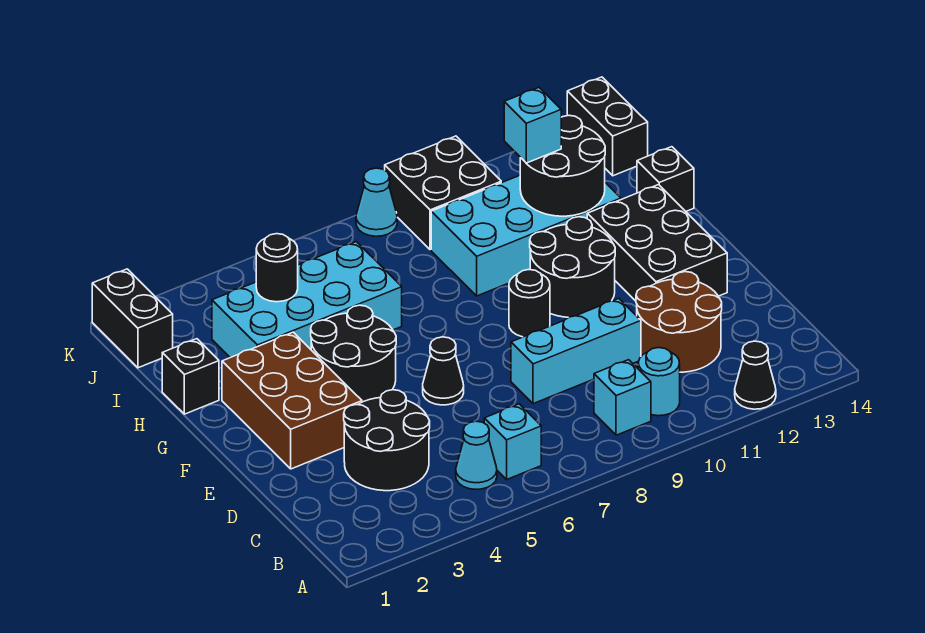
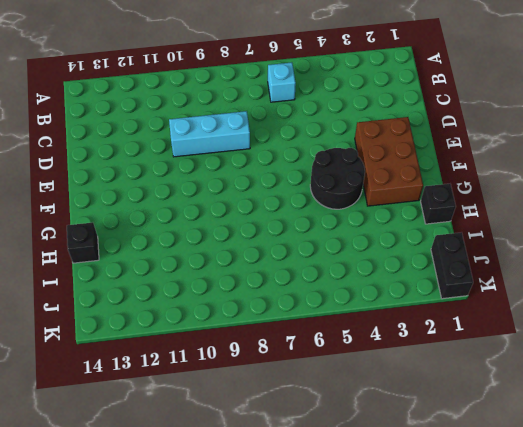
none -> black 1x1 cone [735,341,776,409]
none -> cyan 1x1 cone [456,421,497,489]
none -> cyan 1x1 brick [594,360,651,435]

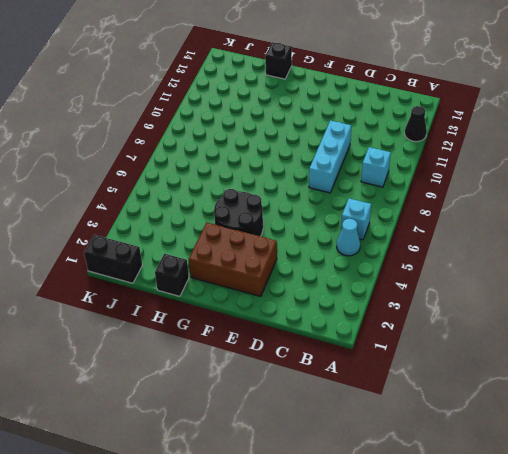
none -> cyan 1x1 round brick [638,348,680,416]
none -> black 2x2 round brick [344,390,430,491]
none -> brown 2x2 round brick [636,272,722,372]

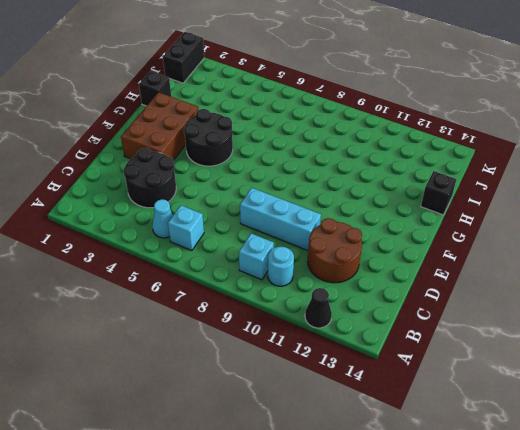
none -> black 1x1 cone [423,337,464,405]
none -> black 2x3 brick [587,185,727,301]
none -> black 1x1 round brick [509,270,550,337]

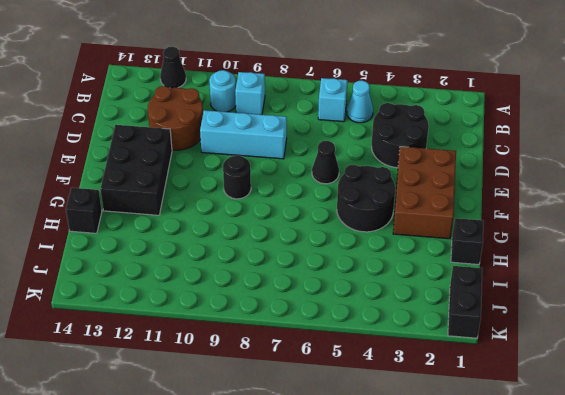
none -> black 2x2 round brick [530,217,615,317]
none -> cyan 2x4 brick [212,242,402,358]
none -> cyan 2x4 brick [431,175,621,296]

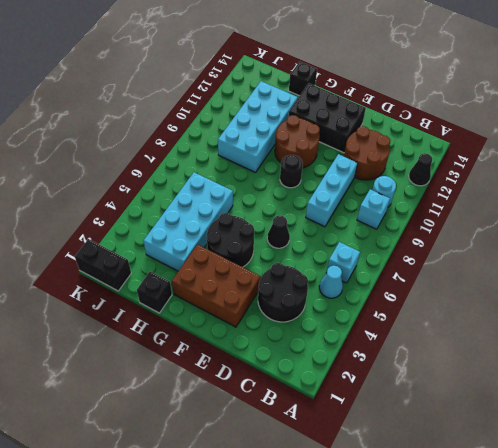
brown 2x2 round brick [275,115,320,168] -> black 2x2 round brick [530,217,615,317]
none -> black 2x2 brick [385,136,501,250]
none -> black 1x2 brick [567,77,648,176]
none -> cyan 1x1 cone [356,168,397,236]

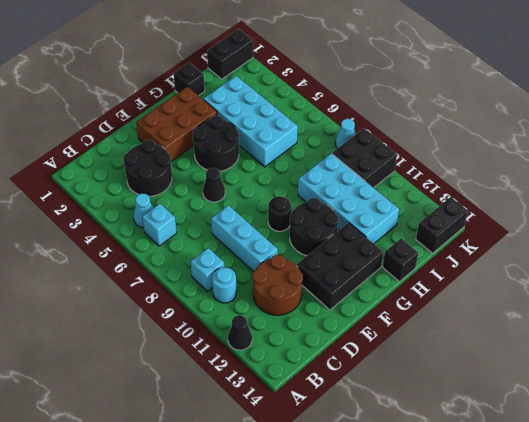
none -> black 2x2 round brick [520,115,605,216]
none -> black 1x1 round brick [256,234,298,302]
none -> cyan 1x1 brick [504,88,561,163]

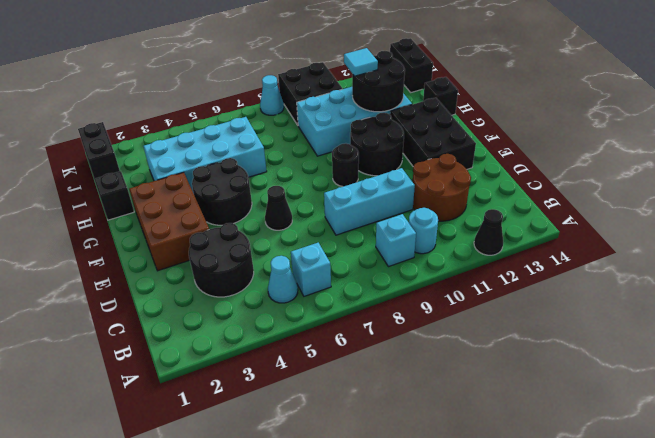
cyan 1x1 tile [344,48,378,76] -> cyan 1x1 brick [504,88,561,163]
none -> black 1x1 round brick [256,234,298,302]

